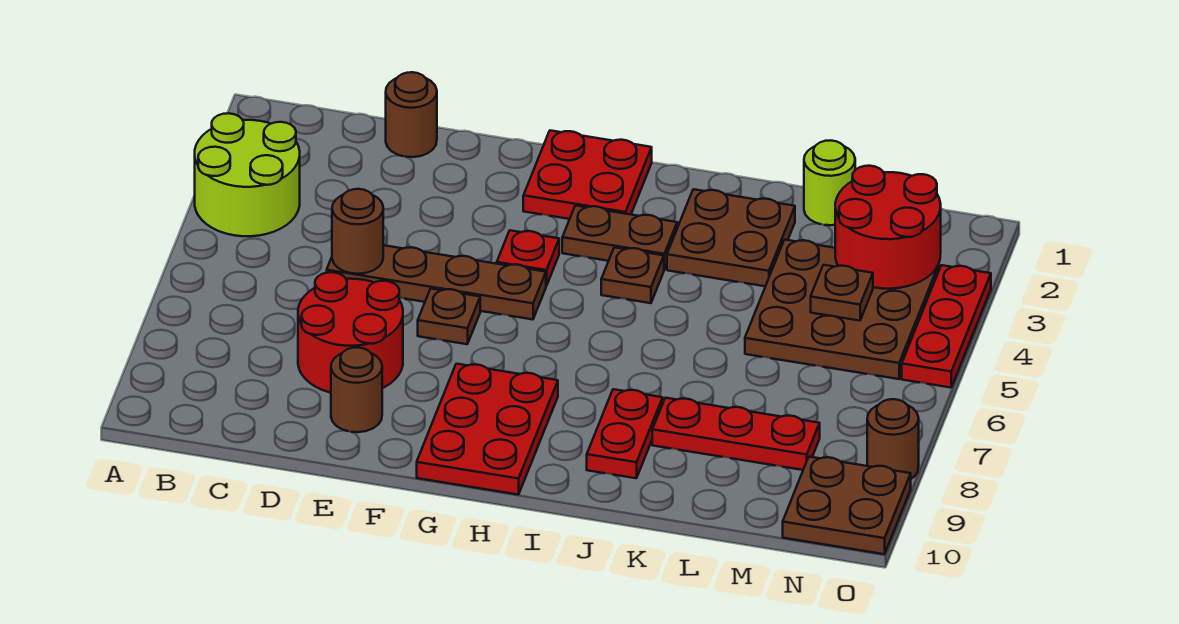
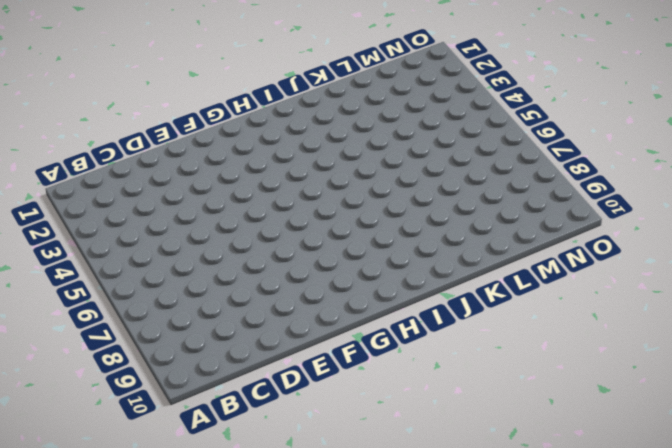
none -> lime 2x2 round brick [195,113,300,236]
none -> brown 1x1 round brick [386,72,437,157]
none -> brown 1x4 plate [327,245,546,319]

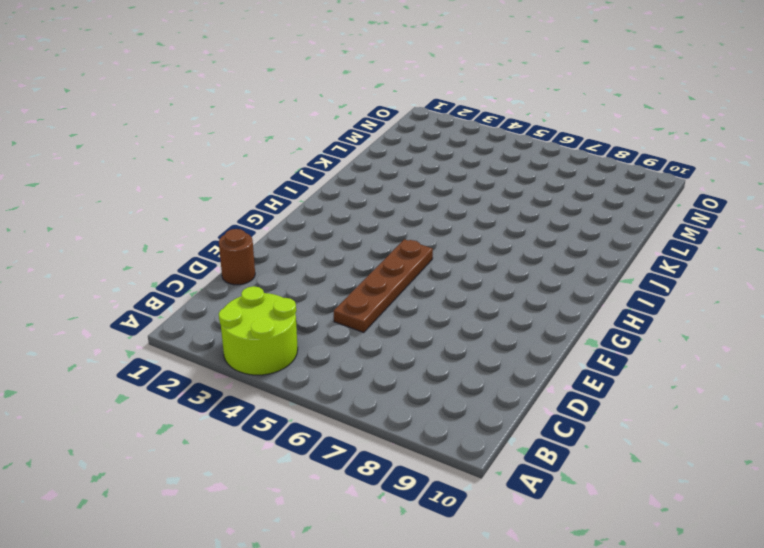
none -> red 2x2 round brick [298,272,403,393]
none -> brown 1x1 round brick [331,347,382,432]
none -> brown 1x1 plate [418,289,480,344]

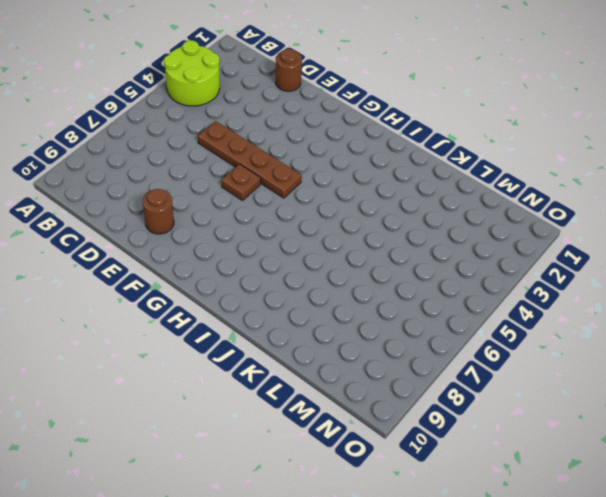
none -> red 2x2 round brick [298,272,403,393]
none -> red 2x2 plate [523,130,652,219]
none -> red 1x1 plate [497,230,559,286]

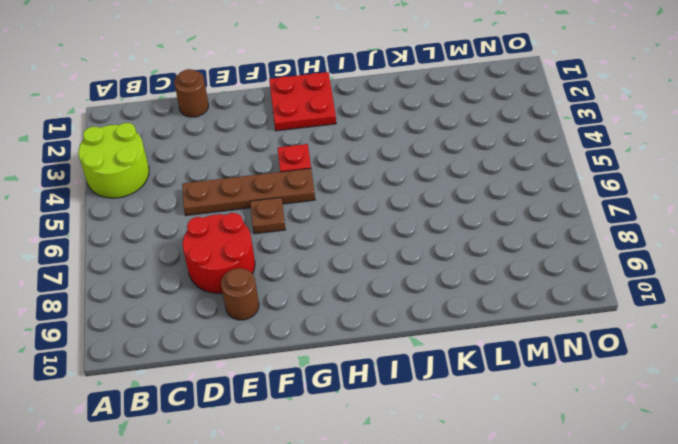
none -> red 2x3 plate [417,364,558,495]
none -> brown 1x2 plate [562,206,677,270]
none -> brown 1x1 plate [601,247,664,303]

